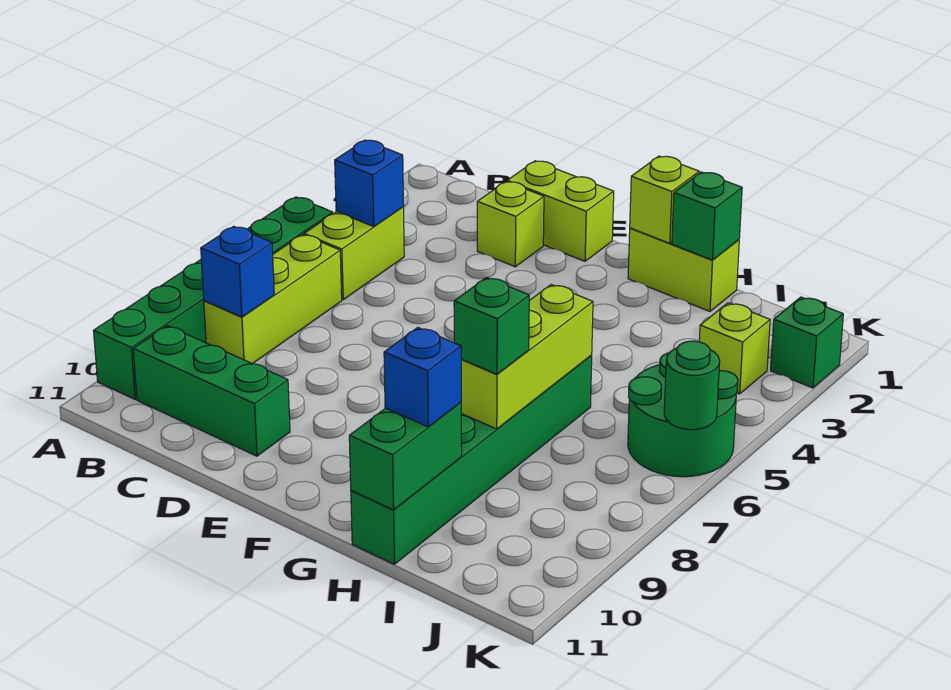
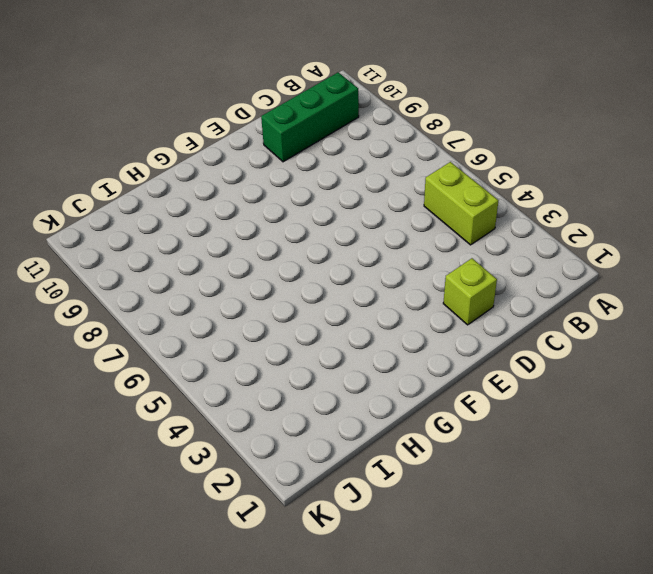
none -> green 1x6 brick [94,197,333,399]
none -> lime 1x3 brick [204,235,342,364]
none -> lime 1x2 brick [507,161,614,261]

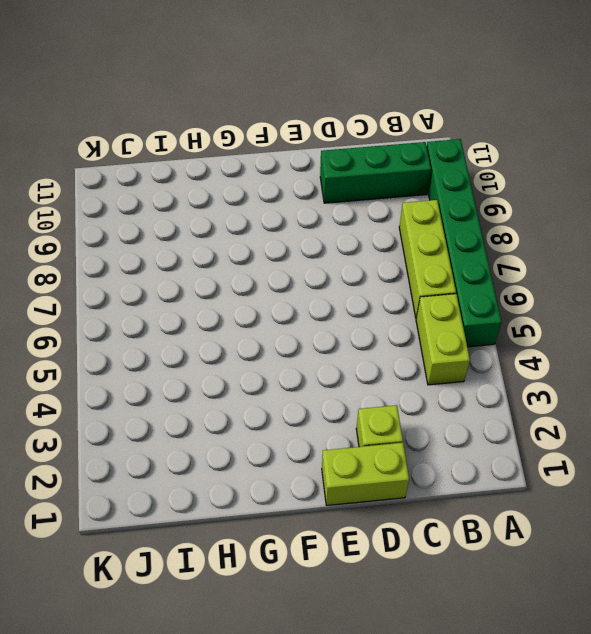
none -> lime 1x2 brick [628,228,739,311]
none -> green 1x6 brick [351,356,592,564]
none -> lime 1x1 brick [699,303,770,394]

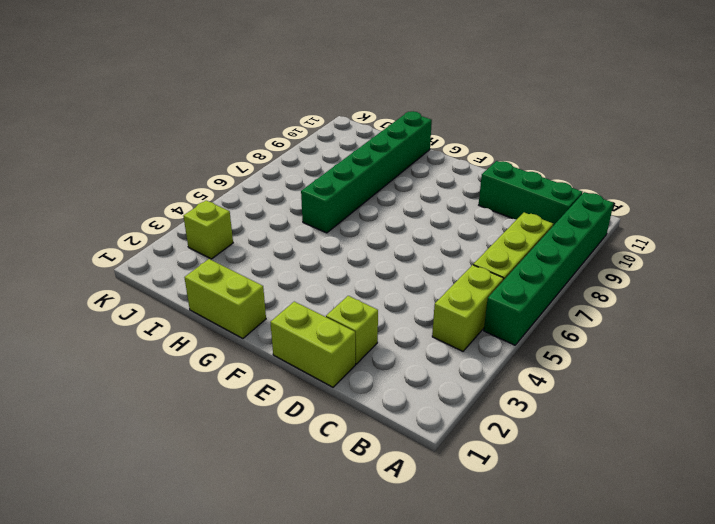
none -> green 2x2 round brick [628,353,738,477]
none -> green 1x1 brick [771,297,843,388]
none -> blue 1x1 brick [335,140,404,226]

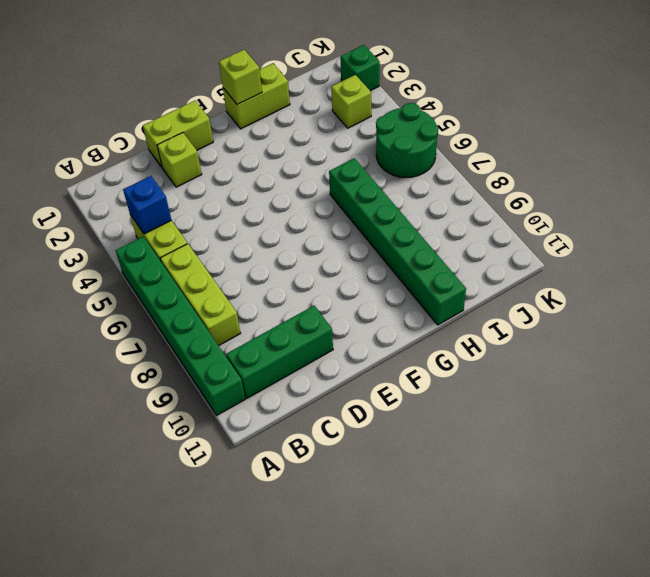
none -> blue 1x1 brick [201,226,274,317]
none -> green 1x1 brick [672,172,742,260]
none -> lime 1x3 brick [461,285,593,429]

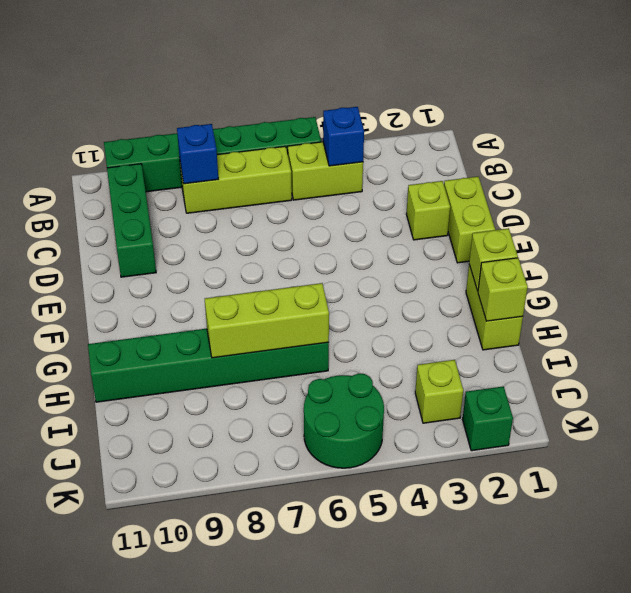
lime 1x1 brick [478,258,528,321] -> green 1x1 brick [672,172,742,260]
none -> green 1x2 brick [349,402,462,510]
none -> green 1x1 round brick [664,341,720,430]
none -> green 1x1 brick [454,277,529,374]

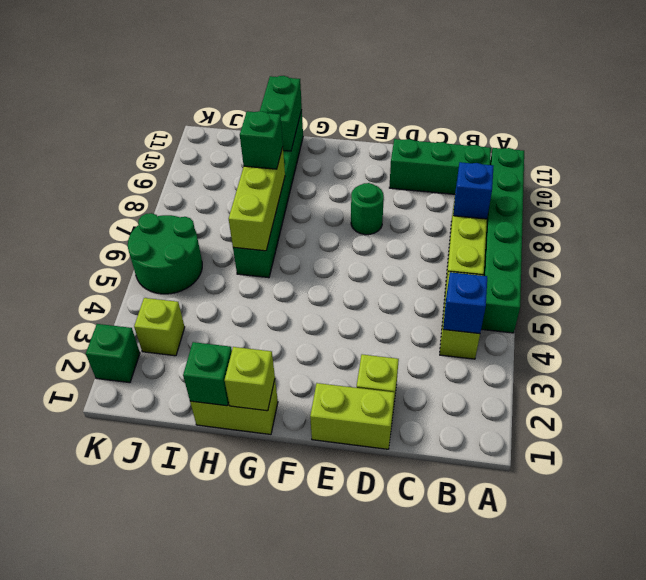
green 1x1 round brick [351,183,384,235] -> green 1x1 round brick moved to [664,341,720,430]
none -> blue 1x1 brick [384,328,461,427]

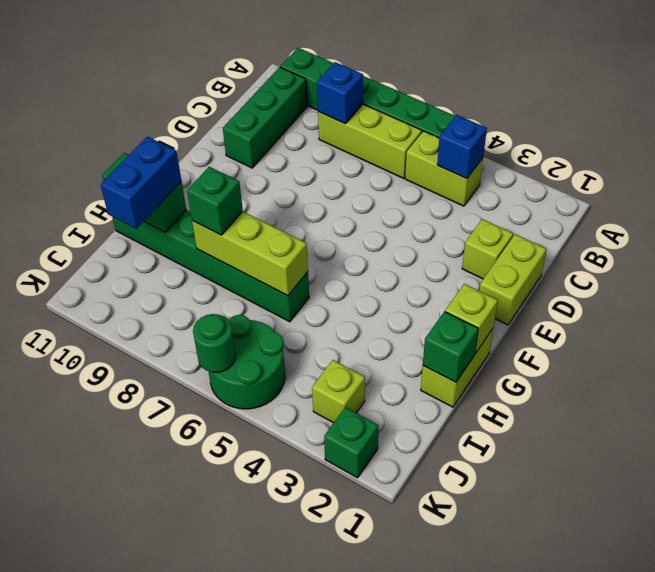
blue 1x2 brick [101,137,181,229] -> blue 1x1 brick [384,328,461,427]

